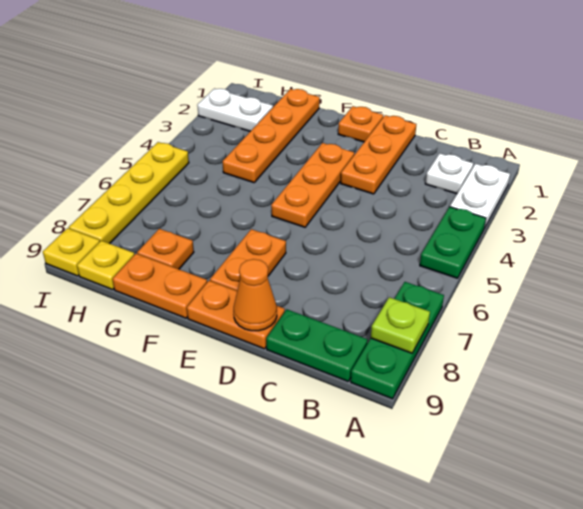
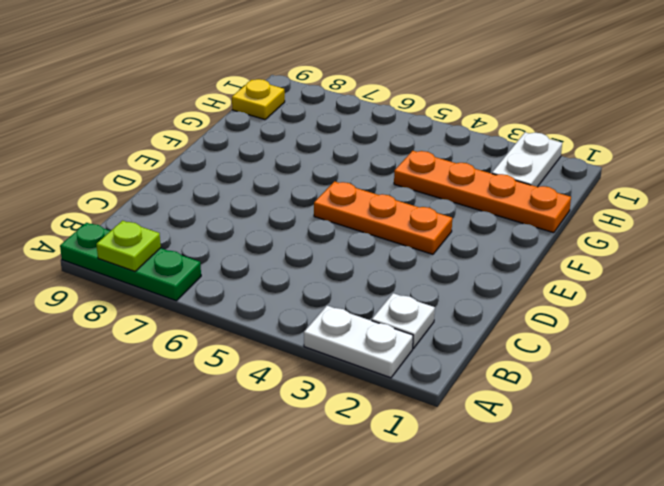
none -> green 1x2 plate [420,207,486,278]
none -> green 1x2 plate [266,309,368,381]
none -> orange 1x3 plate [341,115,416,194]

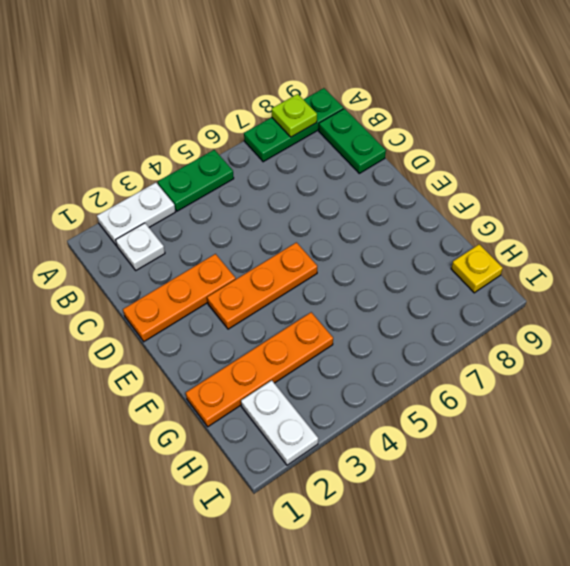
none -> orange 1x2 plate [187,281,285,349]
none -> orange 1x1 plate [338,106,383,142]
none -> orange 1x2 plate [210,229,286,291]

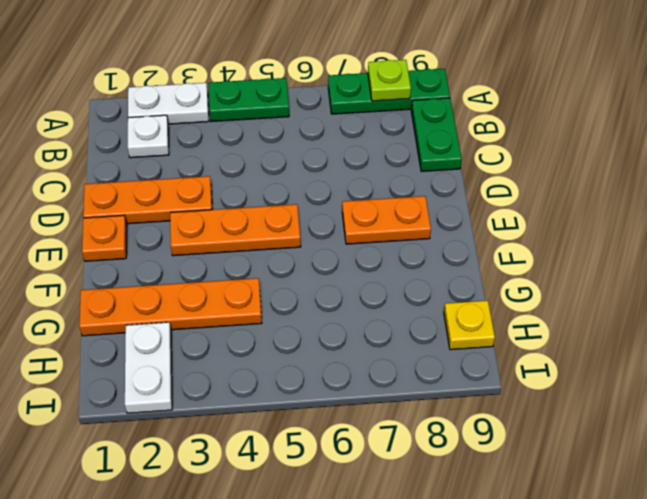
none -> orange 1x2 plate [187,281,285,349]
none -> orange 1x2 plate [113,254,207,318]
none -> orange 1x1 plate [137,229,194,269]

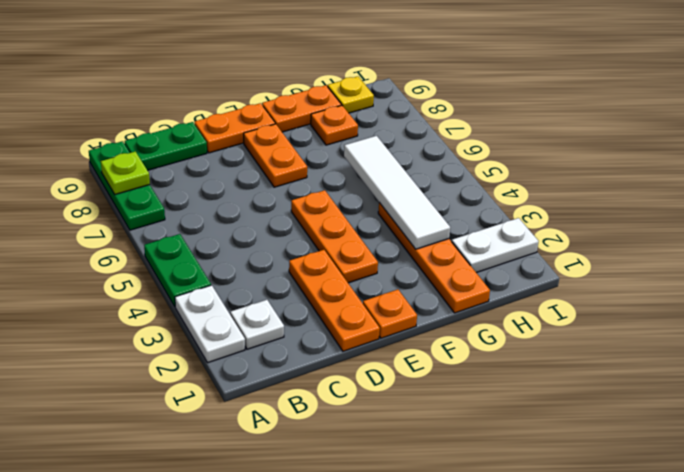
white 1x4 tile [344,136,450,249] -> none
none -> yellow 1x4 plate [69,142,189,244]
none -> yellow 1x1 plate [43,228,100,276]
none -> orange 1x1 cone [234,259,277,331]

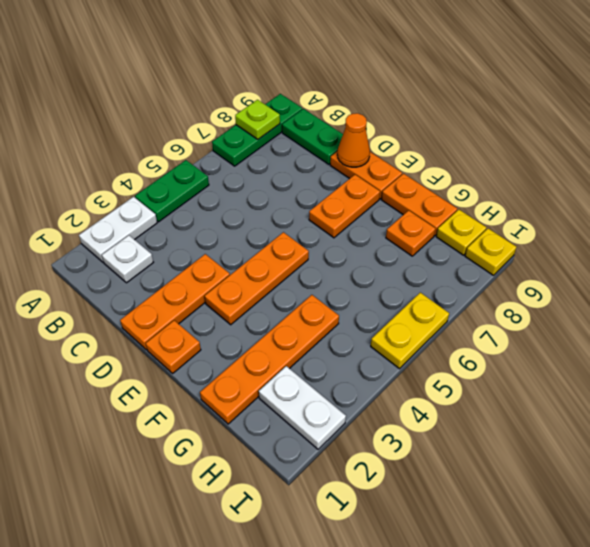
yellow 1x2 plate [371,292,449,369] -> yellow 1x4 plate [69,142,189,244]

